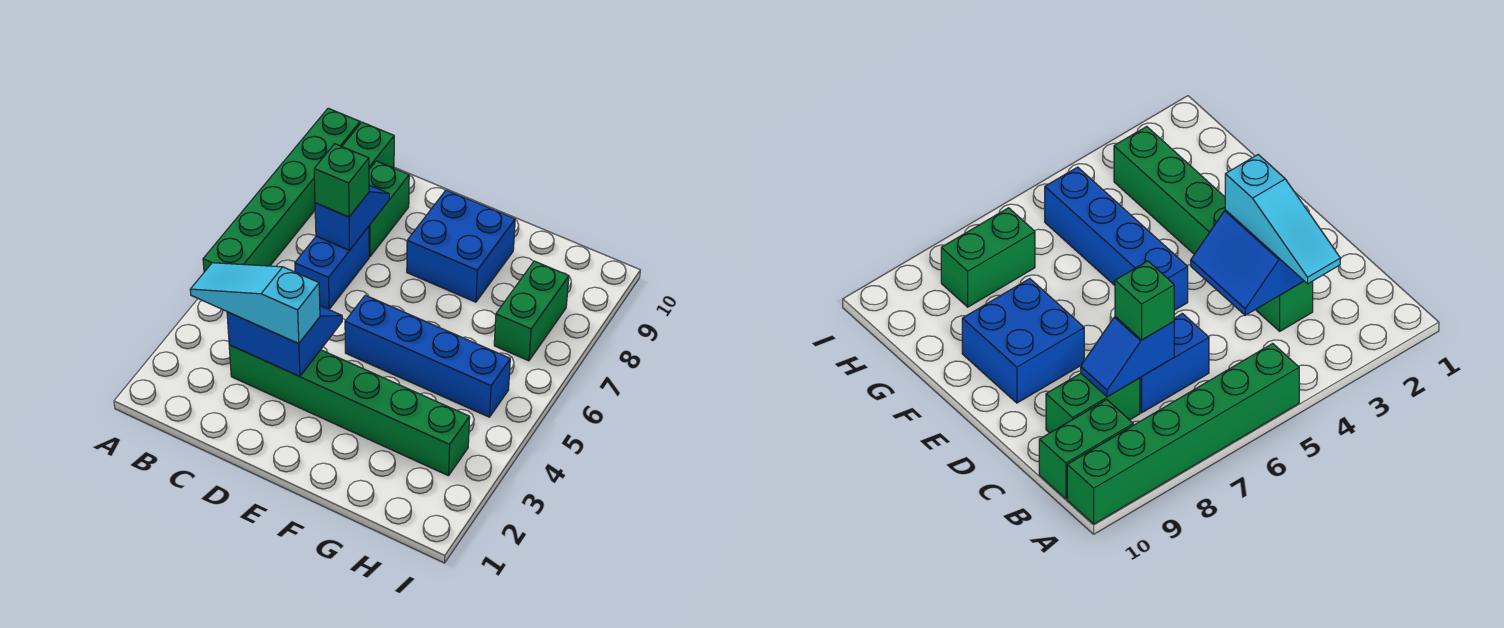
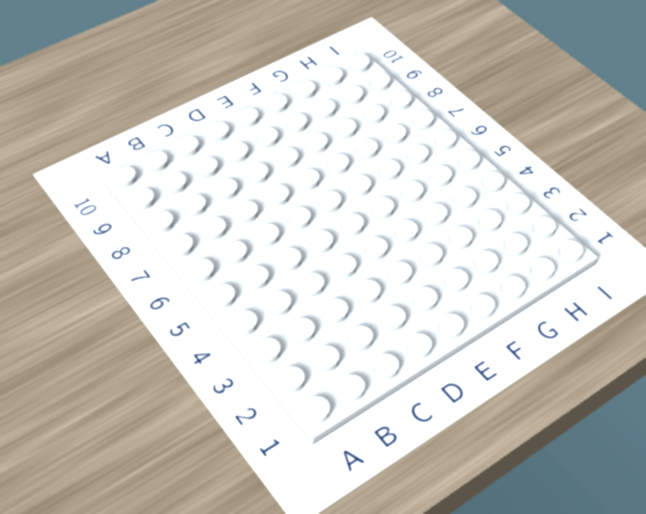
none -> green 1x6 brick [203,108,360,272]
none -> green 1x2 brick [342,122,394,169]
none -> green 1x6 brick [229,345,470,476]

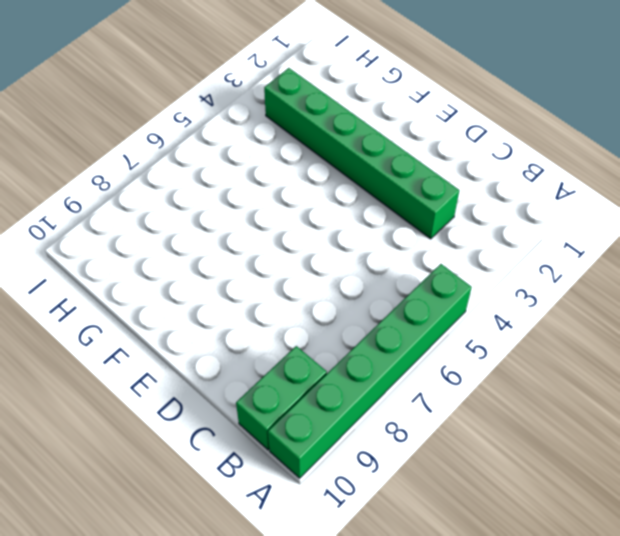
none -> blue 1x2 brick [295,226,369,309]
none -> green 1x2 brick [369,161,409,257]
none -> blue 1x4 brick [345,295,510,417]

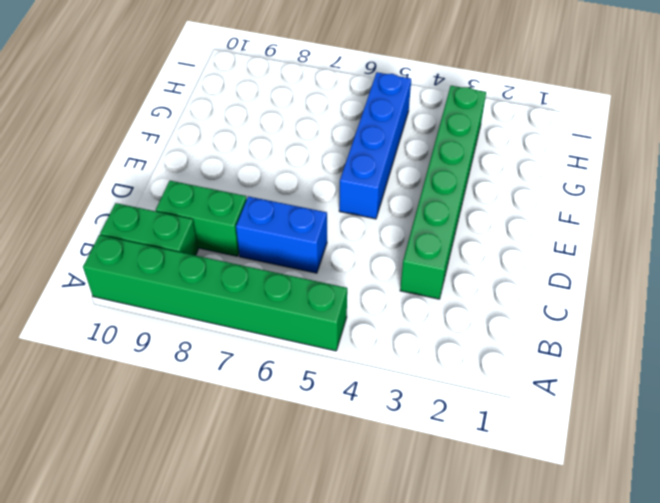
none -> blue 2x2 brick [407,190,515,302]
none -> green 1x2 brick [494,261,569,361]
none -> blue 2x2 slope [227,306,342,377]

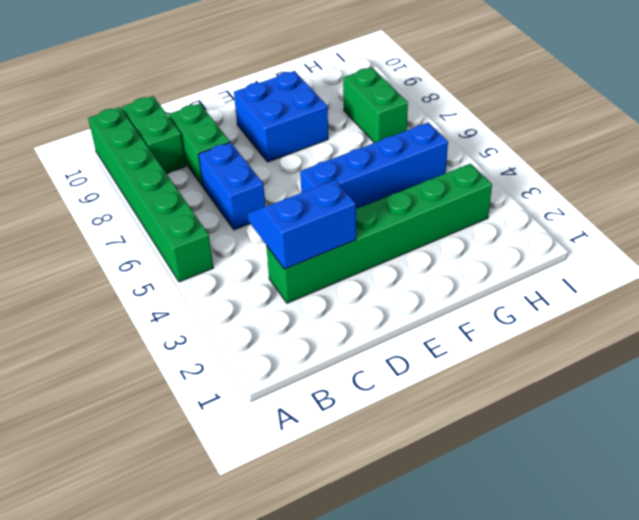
none -> blue 1x2 slope [315,185,389,250]
none -> cyan 1x3 slope [190,263,320,344]
none -> green 1x1 brick [314,144,369,217]

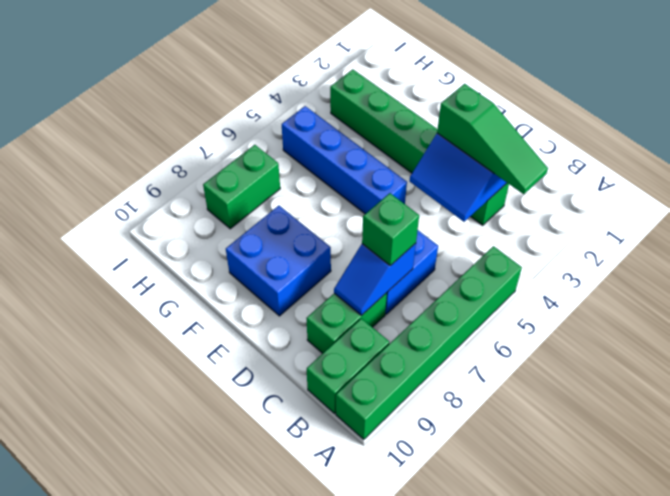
green 1x3 slope [437,84,548,194] -> cyan 1x3 slope [190,263,320,344]

